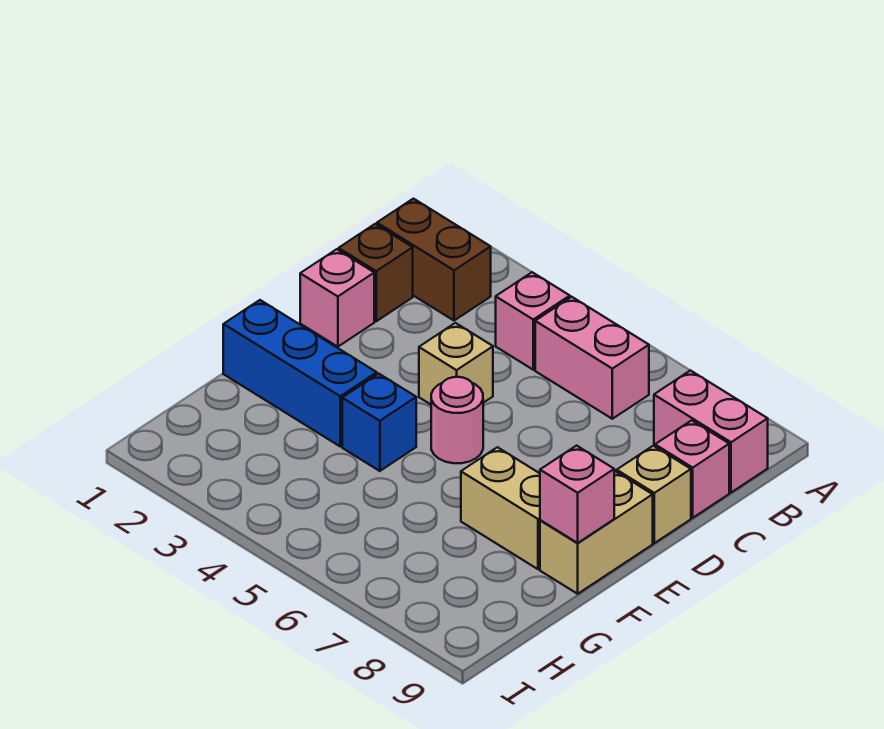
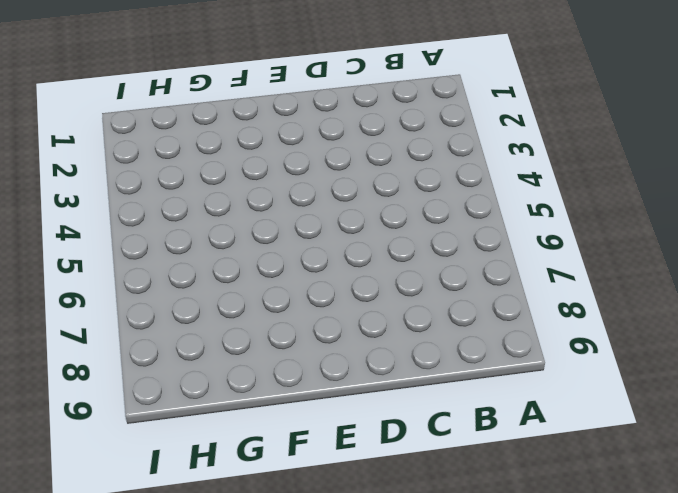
none -> brown 1x2 brick [377,199,491,321]
none -> pink 1x1 brick [496,272,570,370]
none -> pink 1x2 brick [535,297,649,419]

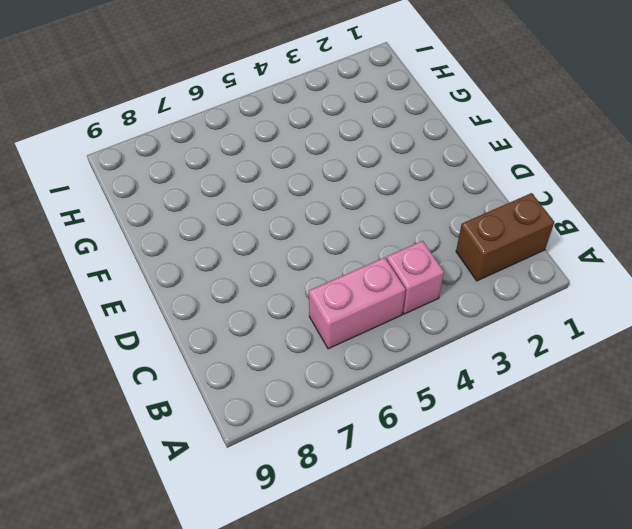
none -> pink 1x2 brick [654,370,768,492]
none -> brown 1x1 brick [339,224,413,321]
none -> pink 1x1 brick [655,420,729,518]

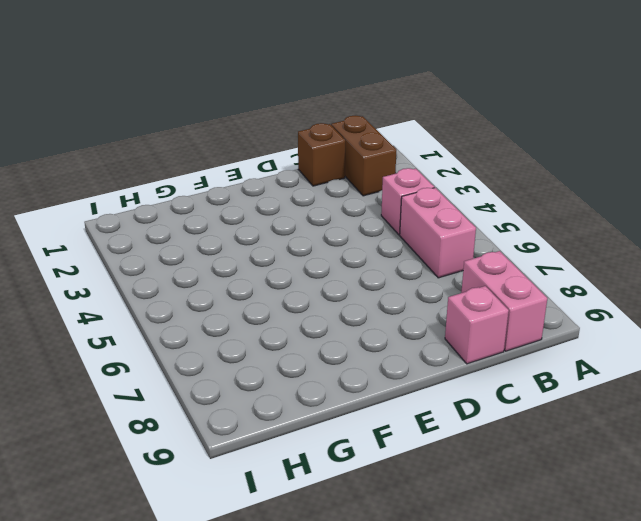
none -> pink 1x1 brick [300,249,374,347]
none -> tan 1x1 brick [419,323,493,404]
none -> tan 1x1 brick [617,446,691,543]

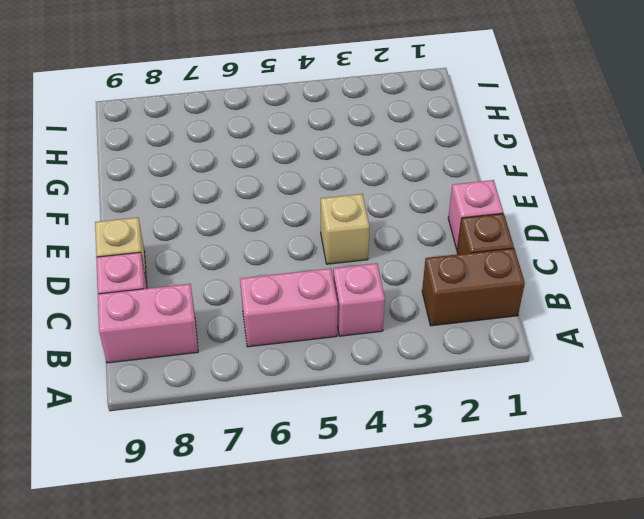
none -> pink 1x1 round brick [431,377,483,463]
none -> tan 1x2 brick [540,471,653,594]
none -> blue 1x3 brick [223,300,377,446]

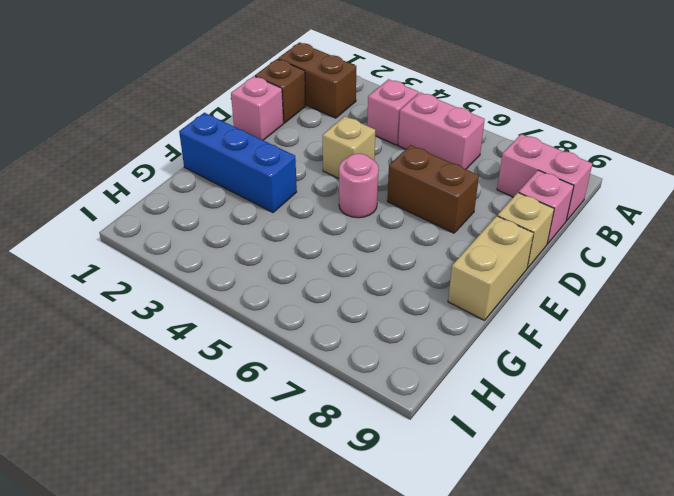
brown 1x2 brick [387,145,479,233] -> none
none -> blue 1x1 brick [342,374,416,471]
none -> tan 1x2 brick [461,447,540,569]
none -> pink 1x1 brick [540,446,614,543]

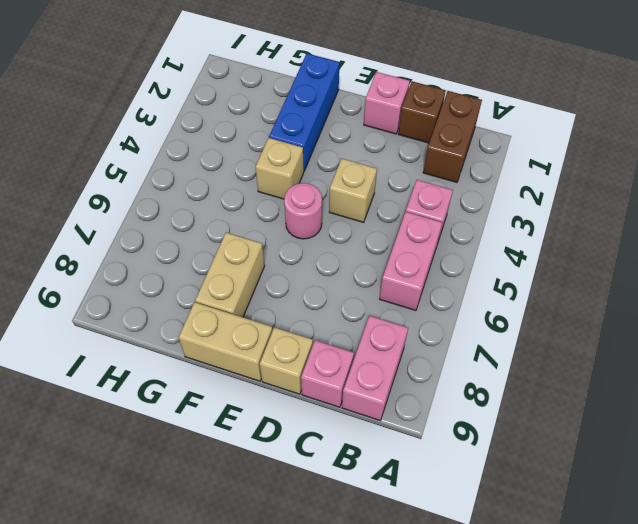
tan 1x1 brick [256,138,304,199] -> blue 1x1 brick [342,374,416,471]
none -> pink 1x1 brick [540,446,614,543]

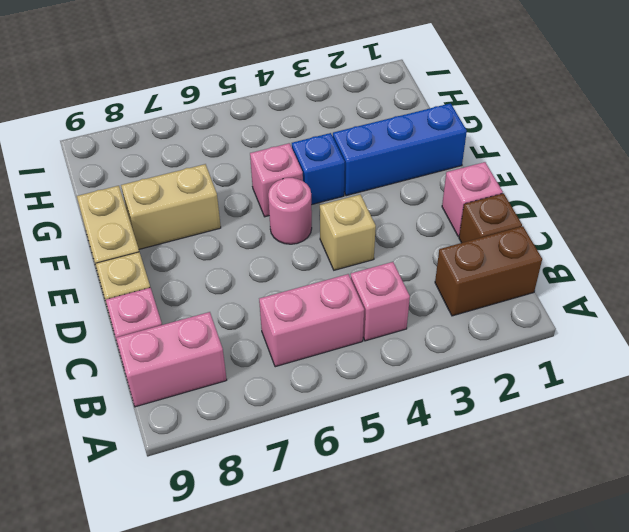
pink 1x1 brick [250,143,303,217] -> pink 1x1 brick moved to [540,446,614,543]

